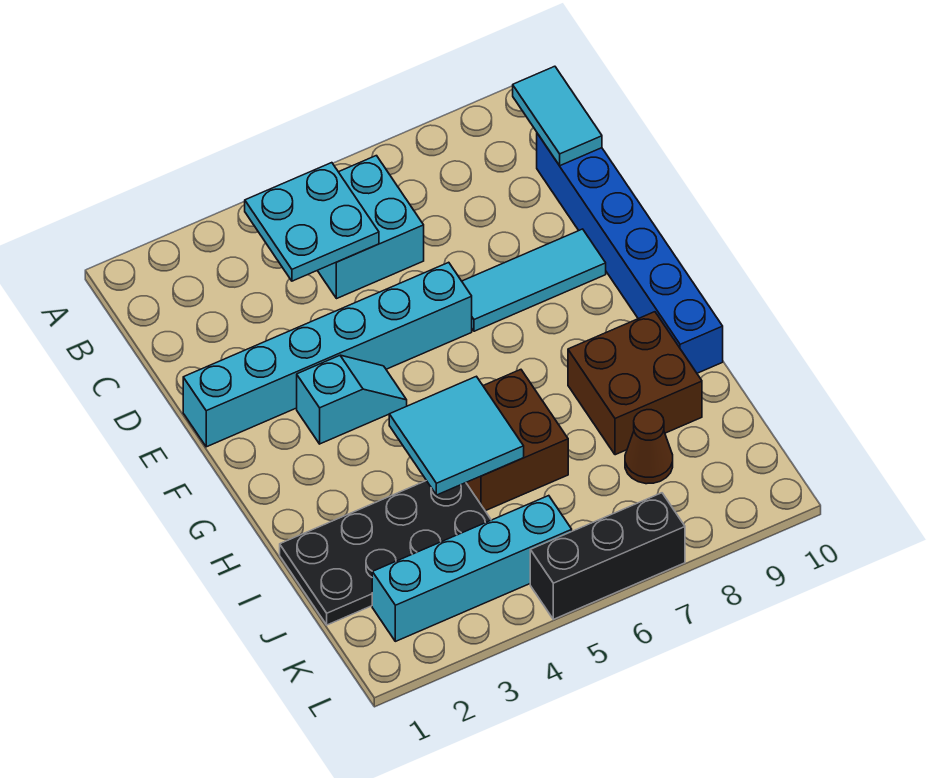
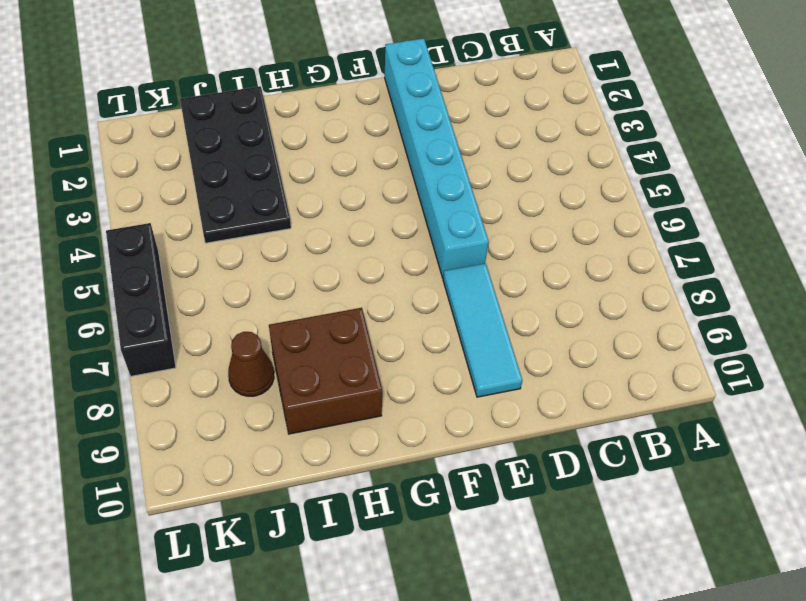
none -> cyan 2x2 brick [317,156,424,299]
none -> blue 1x6 brick [537,133,723,373]
none -> cyan 1x2 slope [297,355,407,444]

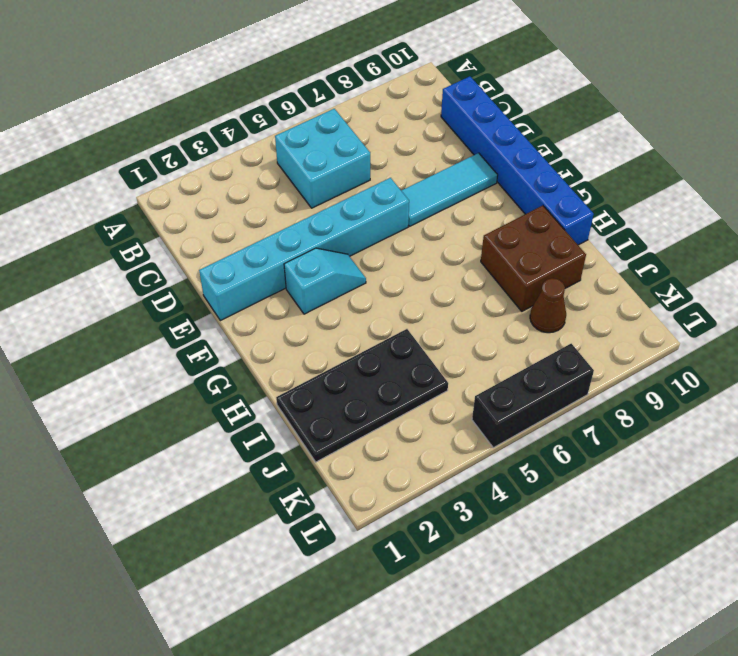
none -> brown 2x2 brick [466,370,568,511]
none -> cyan 1x4 brick [372,496,572,641]
none -> cyan 2x2 plate [245,163,379,281]

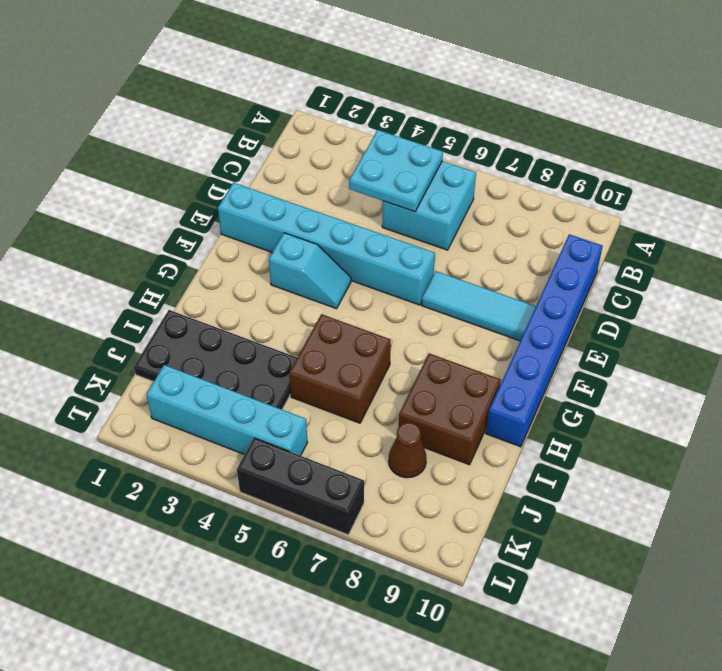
none -> cyan 1x2 tile [513,66,602,166]
none -> cyan 2x2 tile [389,376,524,495]

